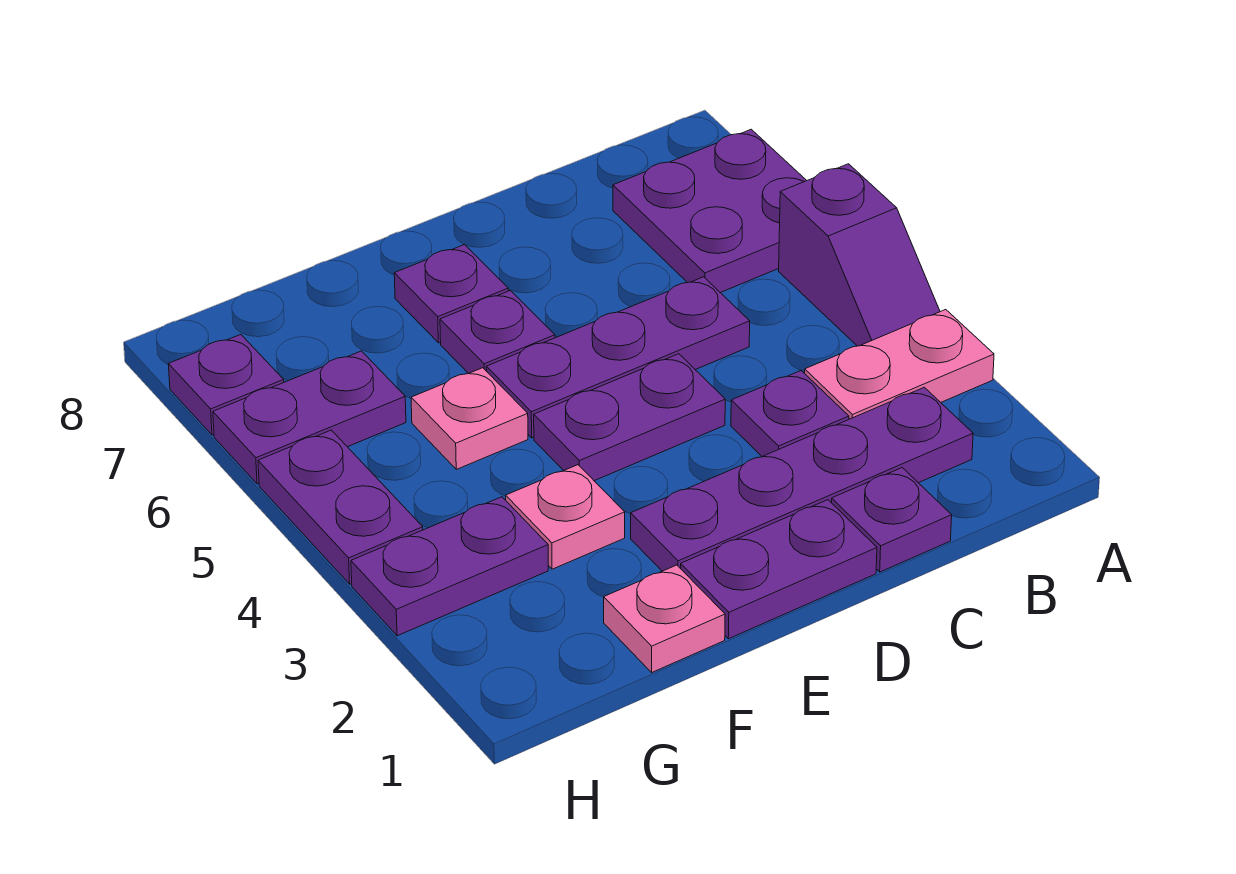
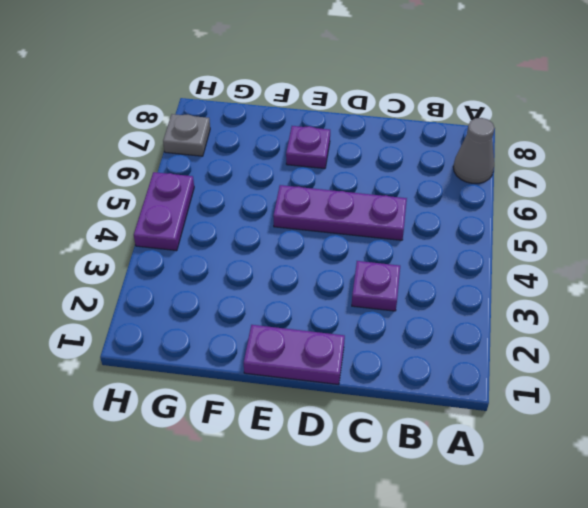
grey 1x1 cone [453,118,494,183] -> purple 2x2 plate [613,129,807,293]
grey 1x1 plate [163,114,210,156] -> purple 1x1 plate [168,335,284,435]
none -> pink 1x2 plate [805,310,994,419]
none -> purple 1x2 slope [779,164,940,346]
none -> purple 1x4 plate [631,387,973,571]

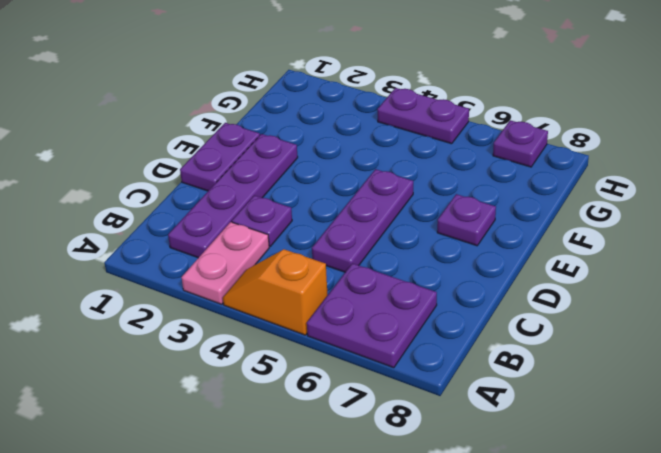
orange 1x2 slope [223,249,328,335] -> purple 1x2 slope [779,164,940,346]
none -> purple 1x1 plate [831,468,952,572]
none -> purple 1x2 plate [534,354,725,481]
none -> purple 1x1 plate [440,290,555,374]

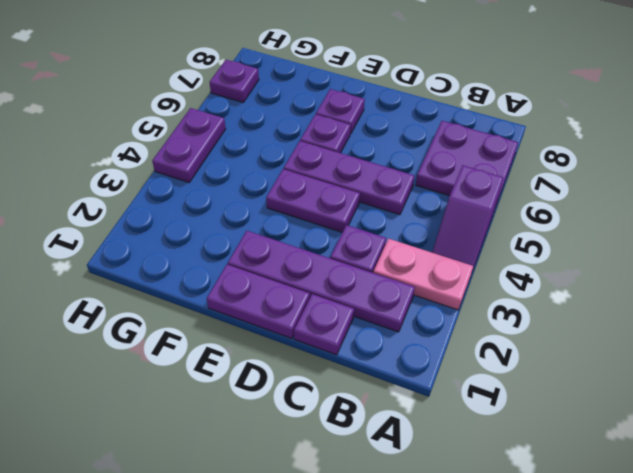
none -> pink 1x1 plate [604,565,725,673]
none -> pink 1x1 plate [506,465,625,569]
none -> pink 1x1 plate [411,368,528,469]

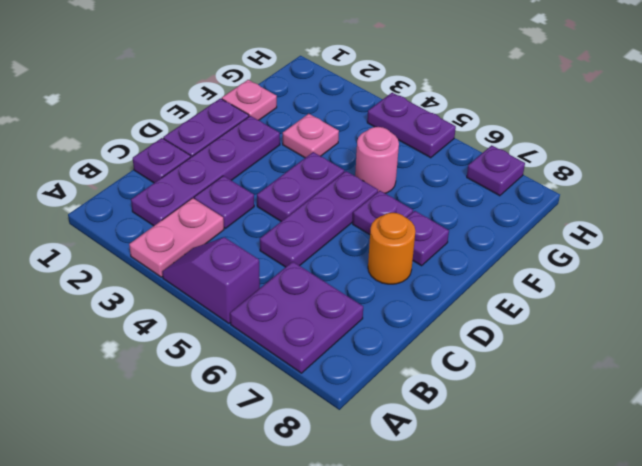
orange 1x1 round brick [368,213,415,284] -> none
pink 1x1 round brick [355,127,399,193] -> pink 1x1 plate [411,368,528,469]
none -> purple 1x2 plate [351,497,548,636]
none -> purple 1x2 plate [213,351,406,484]

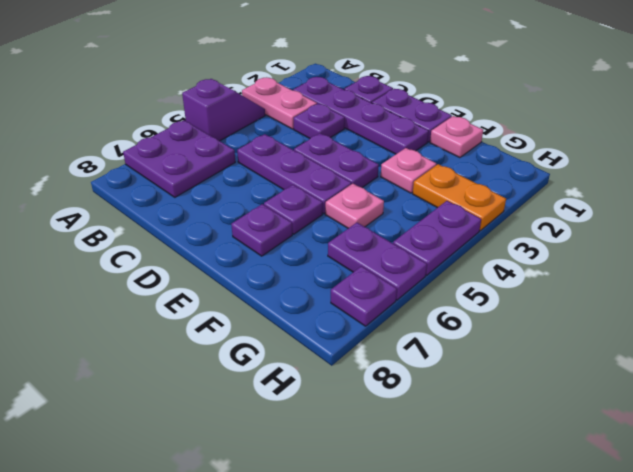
orange 1x2 plate [413,164,506,231] -> purple 1x2 plate [351,497,548,636]

